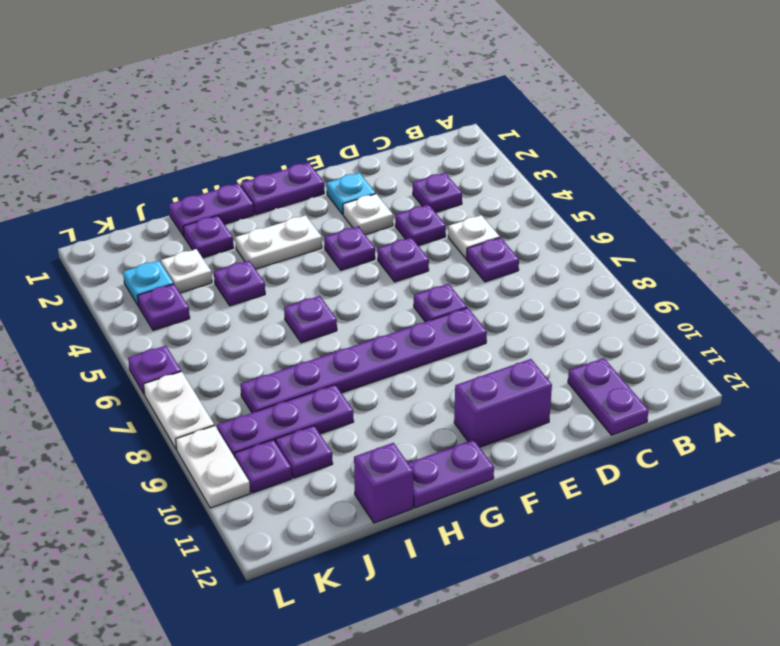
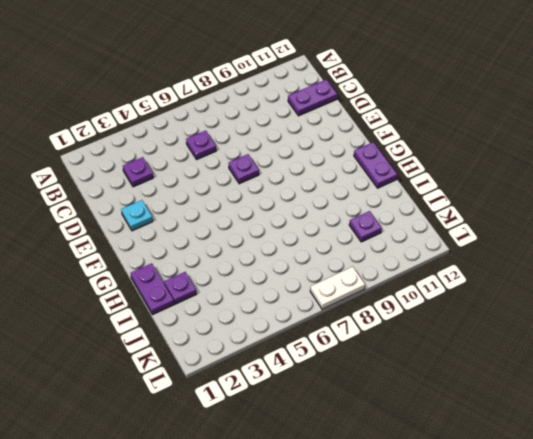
none -> white 1x1 plate [448,215,500,259]
none -> purple 1x1 plate [395,204,446,246]
none -> white 1x1 plate [343,194,393,235]

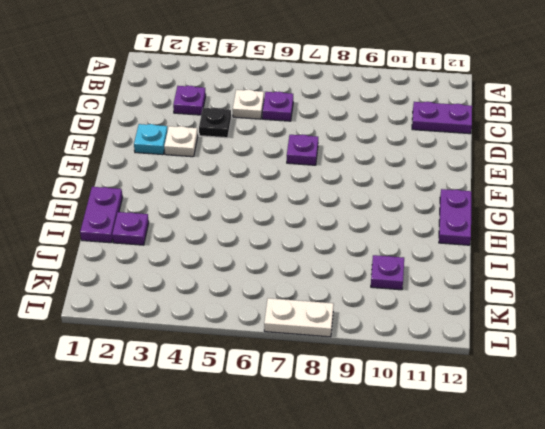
black 1x1 plate [199,108,231,138] -> purple 1x1 plate [395,204,446,246]
none -> purple 1x1 plate [377,237,429,282]
none -> purple 1x6 plate [240,308,487,413]
none -> purple 1x2 brick [454,359,552,447]

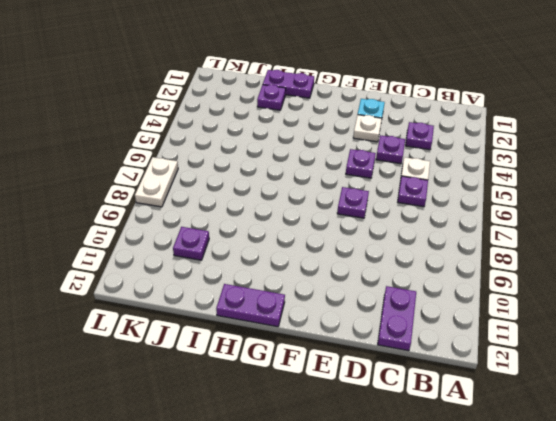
none -> purple 1x6 plate [240,308,487,413]
none -> purple 1x2 brick [454,359,552,447]
none -> purple 1x2 plate [241,163,324,215]

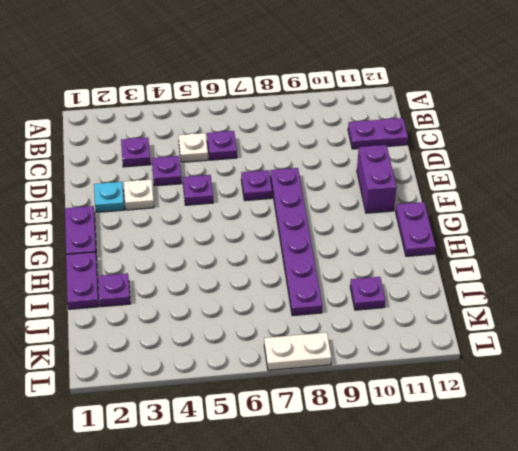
none -> purple 1x1 plate [324,227,375,270]
none -> white 1x2 plate [235,215,322,269]
none -> purple 1x1 plate [284,296,337,343]

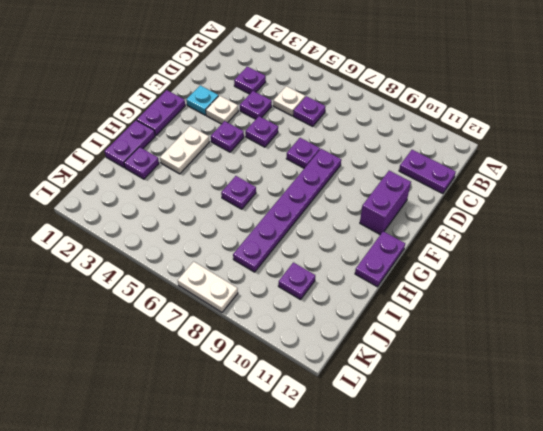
none -> purple 1x1 plate [214,261,265,306]
none -> purple 1x3 plate [217,385,354,457]
none -> purple 1x1 brick [354,443,413,523]

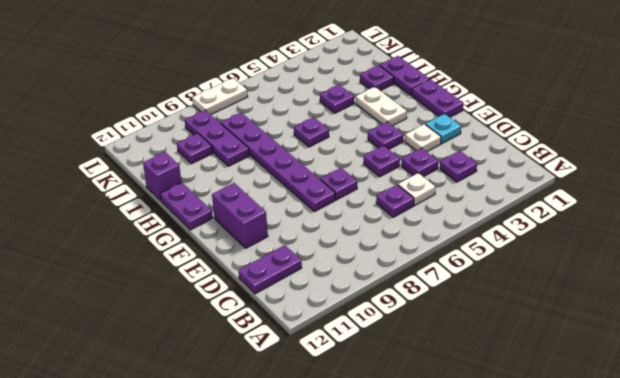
none -> white 1x1 plate [161,249,212,293]
none -> cyan 1x1 plate [123,261,173,306]
none -> purple 1x1 plate [138,284,190,330]

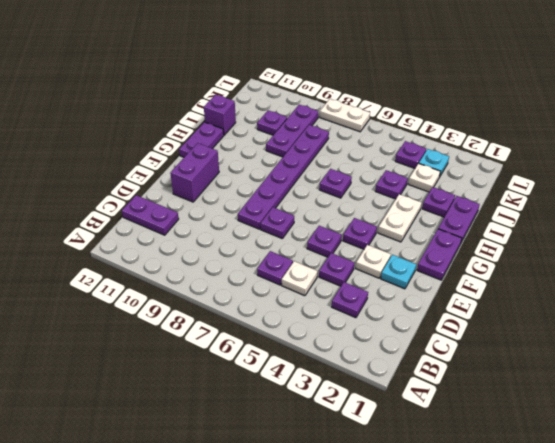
none -> purple 1x1 plate [234,440,292,493]
none -> purple 1x1 plate [128,346,181,395]
none -> white 1x2 plate [176,426,250,508]

